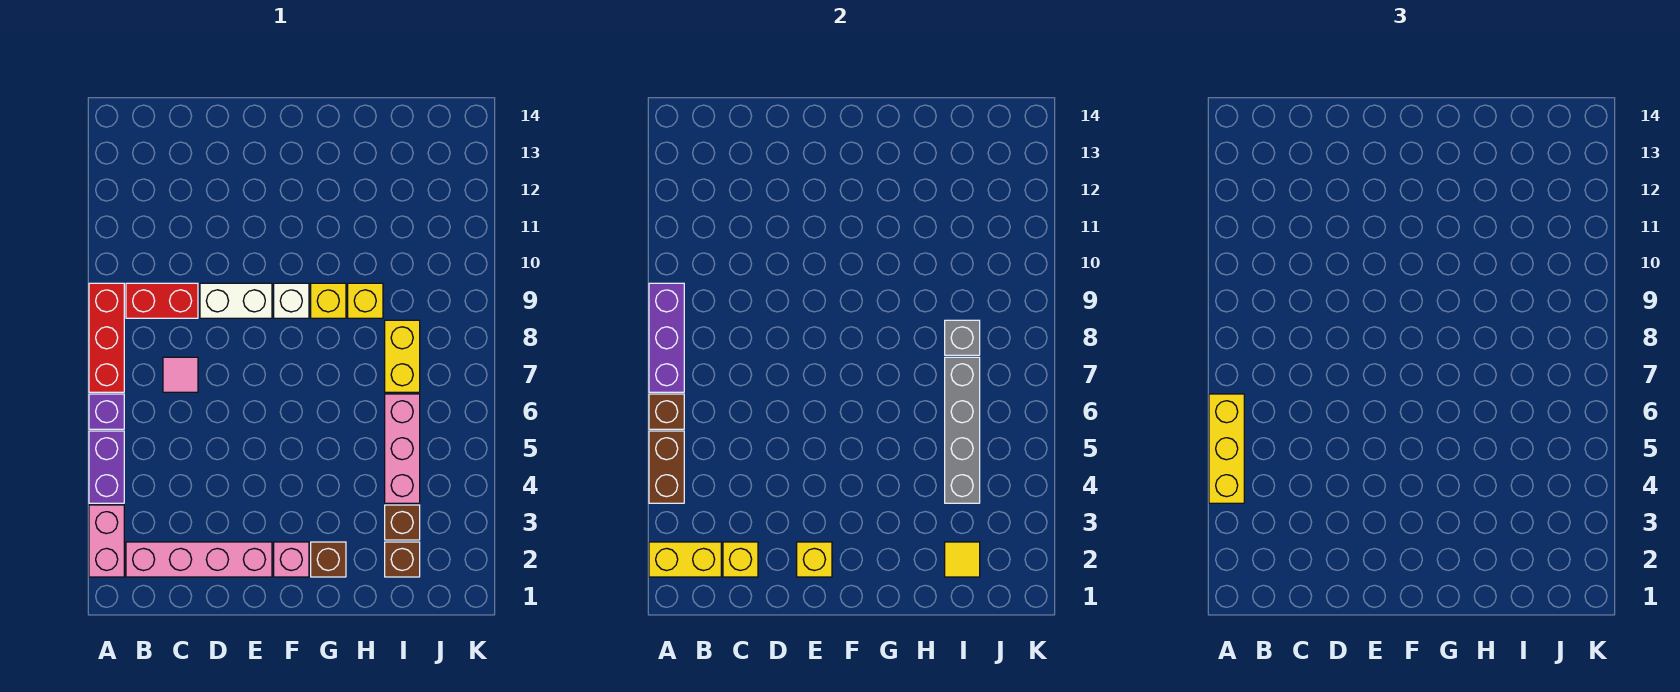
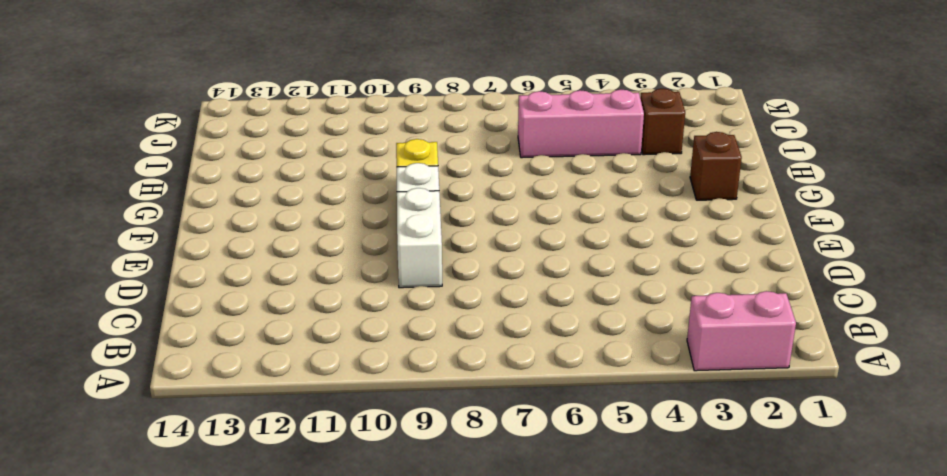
none -> purple 1x2 brick [89,431,124,503]
none -> purple 1x1 brick [89,394,124,429]
none -> red 1x3 brick [89,283,124,392]

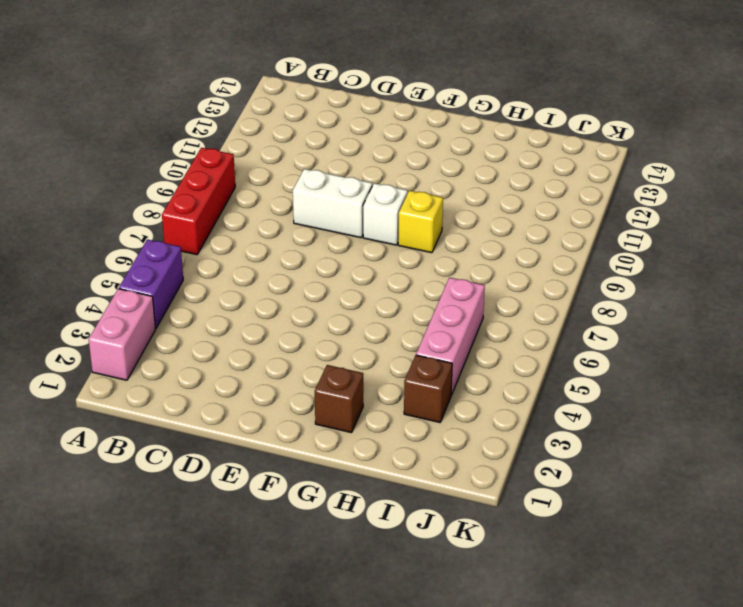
none -> purple 1x1 brick [89,394,124,429]
none -> pink 1x4 brick [126,542,272,577]
none -> red 1x2 brick [126,283,198,318]

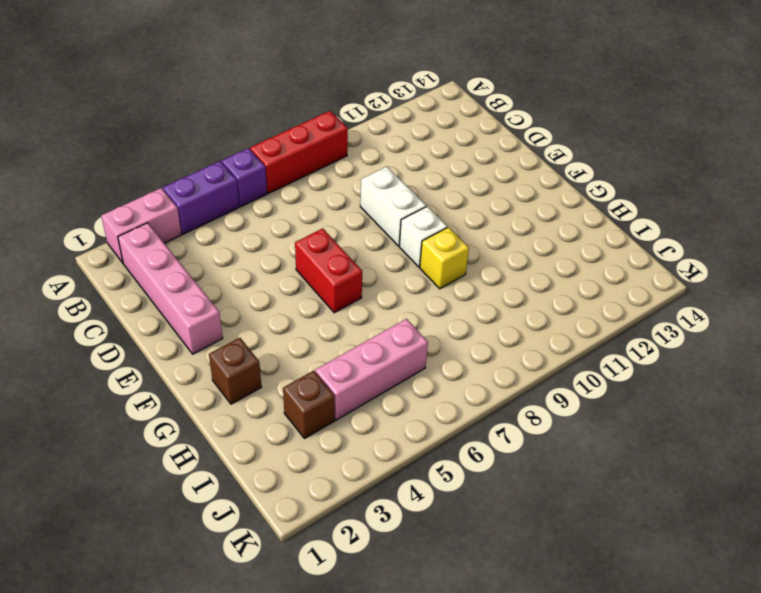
red 1x2 brick [295,228,362,313] -> red 1x2 brick moved to [126,283,198,318]
none -> pink 1x1 tile [163,357,198,392]
none -> pink 1x1 brick [274,542,309,577]
none -> yellow 1x1 brick [348,283,383,318]

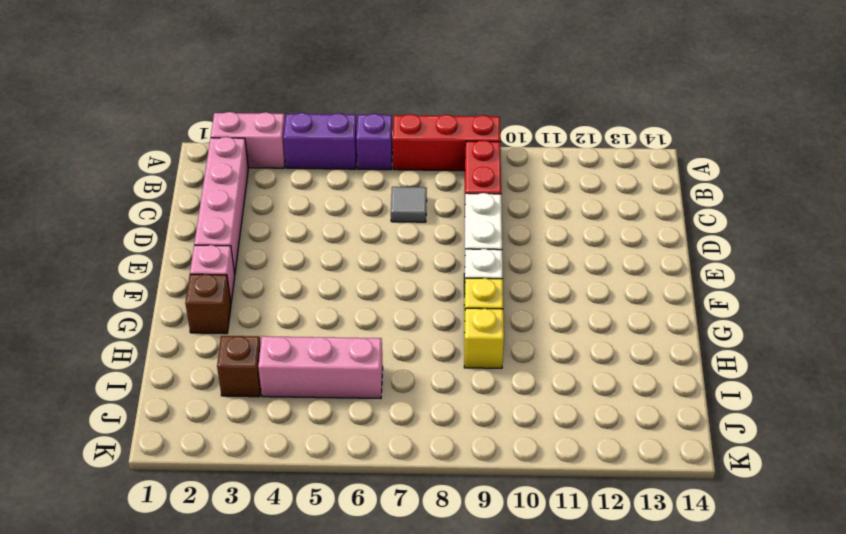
grey 1x1 tile [391,187,427,222] -> pink 1x1 tile [163,357,198,392]
none -> brown 1x1 brick [385,542,420,577]
none -> yellow 1x2 brick [385,320,420,392]
none -> yellow 1x2 brick [649,542,721,577]

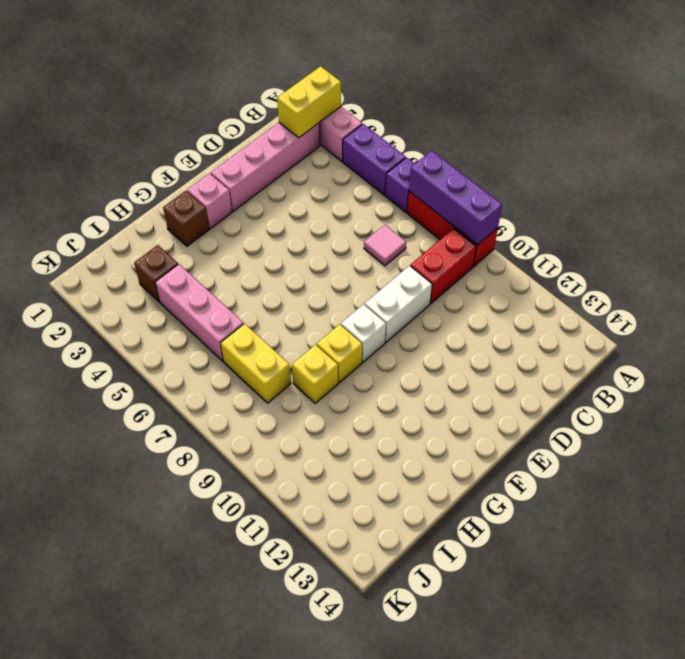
none -> brown 1x1 brick [385,542,420,577]
none -> brown 1x2 brick [649,431,684,503]
none -> brown 1x1 brick [649,394,684,429]

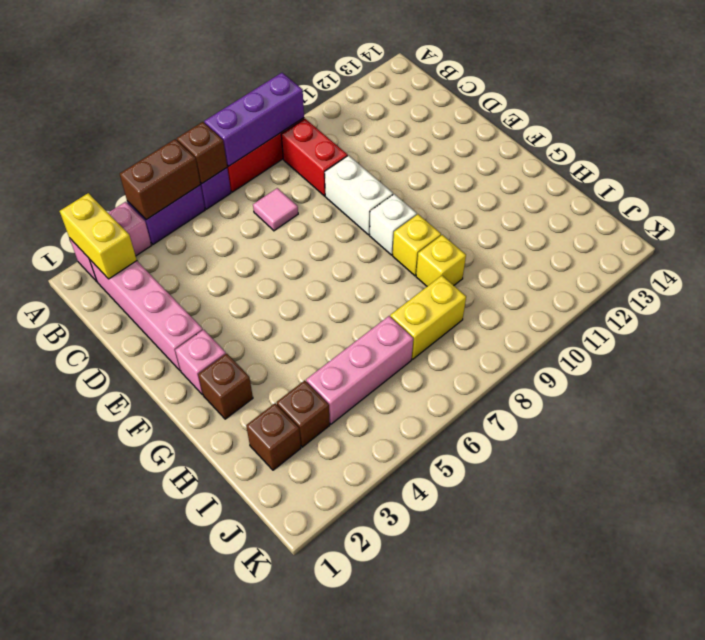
none -> yellow 1x1 brick [723,542,758,577]
none -> yellow 1x1 brick [797,542,832,577]
none -> yellow 1x1 tile [945,542,980,577]

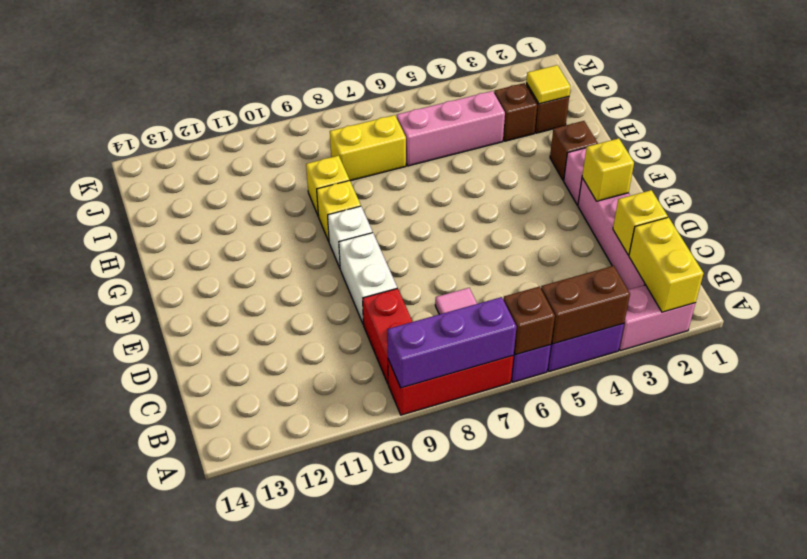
none -> grey 1x4 brick [945,357,980,503]
none -> grey 1x1 brick [945,320,980,355]
none -> yellow 1x3 brick [1209,394,1244,503]

